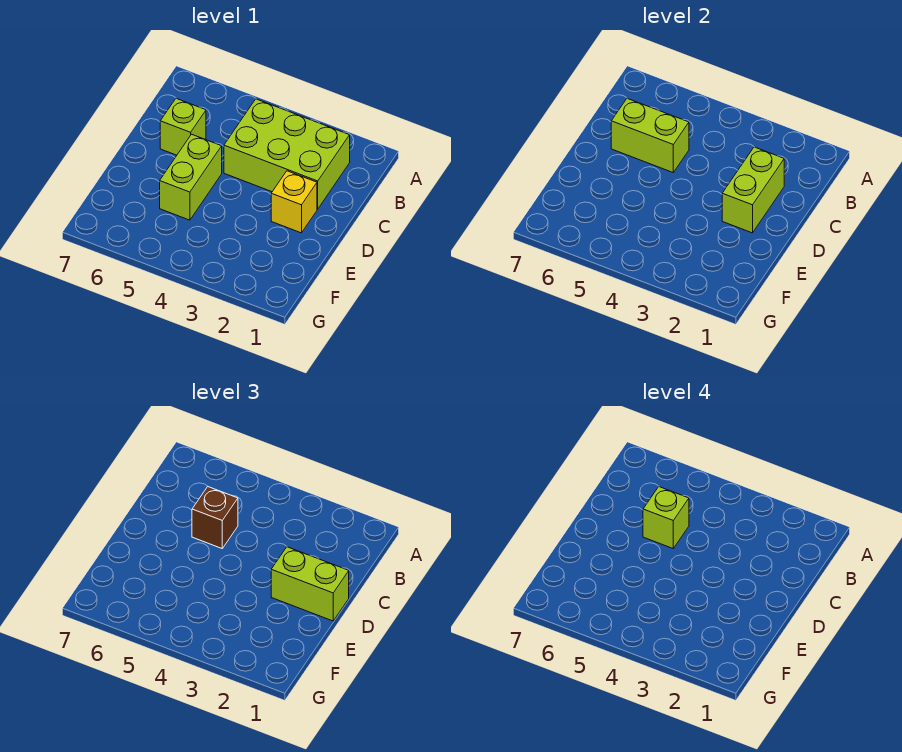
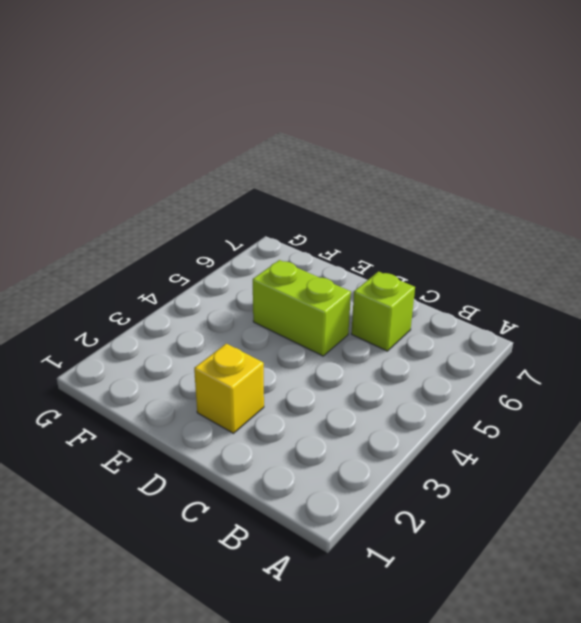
none -> lime 2x3 brick [224,99,350,209]
none -> lime 1x2 brick [722,147,784,233]

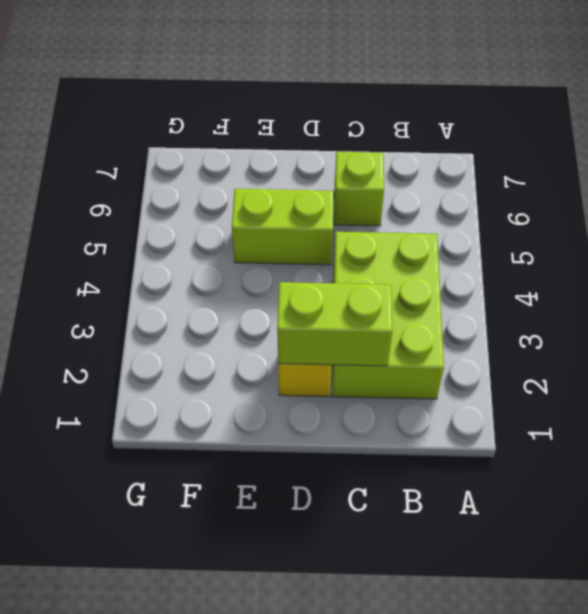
none -> lime 1x2 brick [611,98,689,172]
none -> brown 1x1 brick [192,487,238,548]

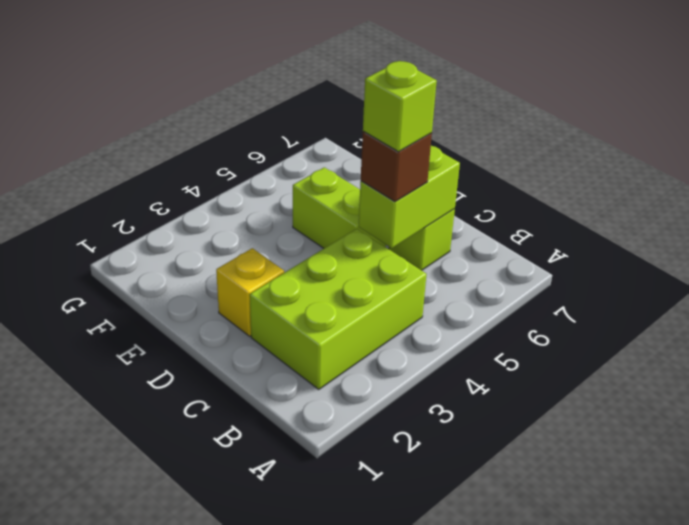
none -> lime 1x2 brick [722,147,784,233]
none -> lime 1x2 brick [271,547,349,621]

